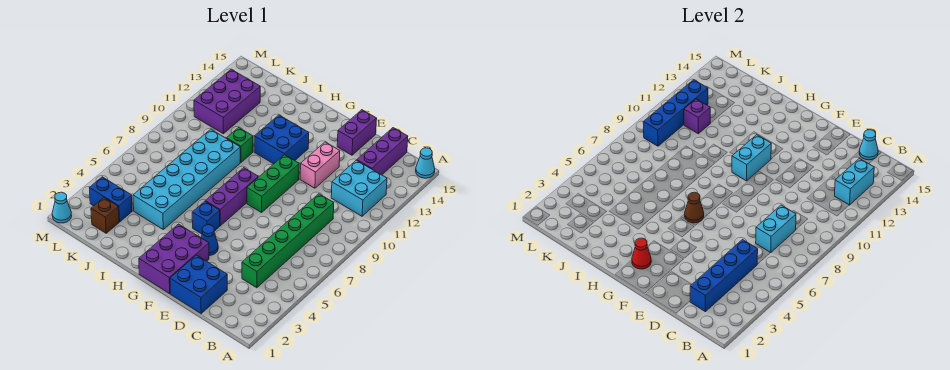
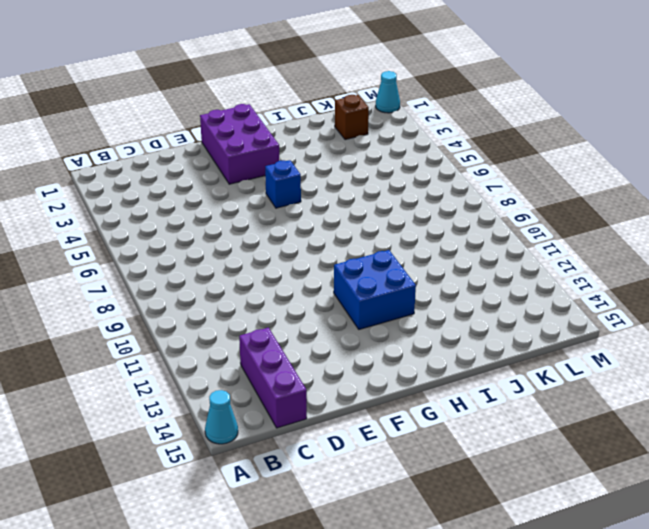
none -> cyan 2x2 brick [331,160,387,216]
none -> green 1x6 brick [242,194,334,288]
none -> blue 2x2 brick [170,255,227,313]

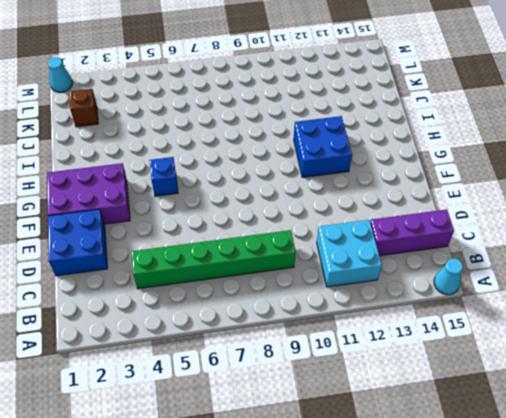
none -> pink 1x2 brick [300,142,340,188]
none -> purple 1x2 brick [337,110,377,155]
none -> blue 1x1 cone [201,225,218,256]

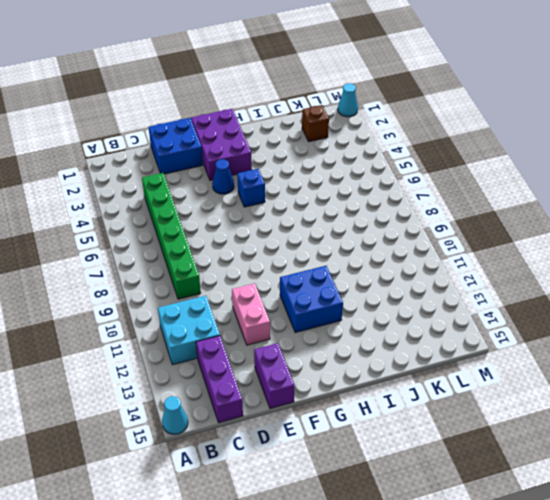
none -> green 1x3 brick [247,155,299,213]
none -> purple 1x3 brick [205,168,258,226]
none -> cyan 2x6 brick [133,129,240,229]

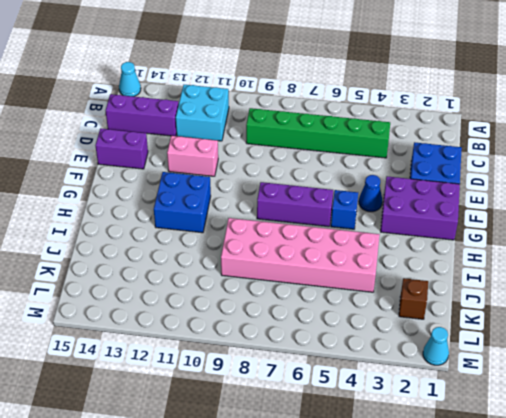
pink 2x6 brick [221,218,380,292] -> cyan 2x6 brick [133,129,240,229]
none -> green 1x3 brick [247,155,299,213]
none -> green 1x1 brick [226,128,253,163]
none -> blue 1x2 brick [90,177,132,222]

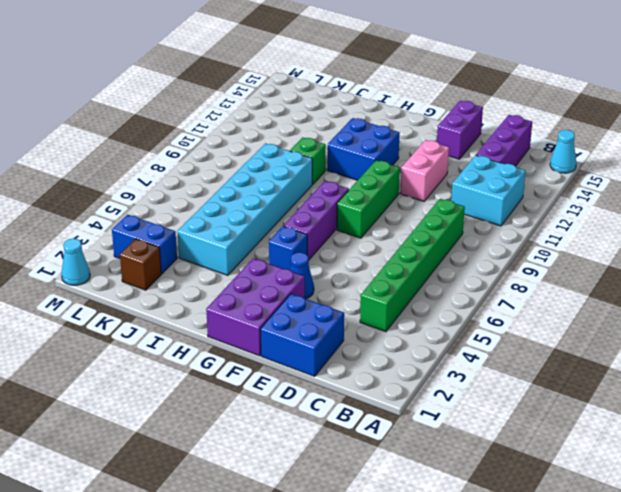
none -> purple 2x3 brick [194,69,260,134]
none -> cyan 1x2 brick [835,158,874,205]
none -> blue 1x4 brick [690,240,758,312]

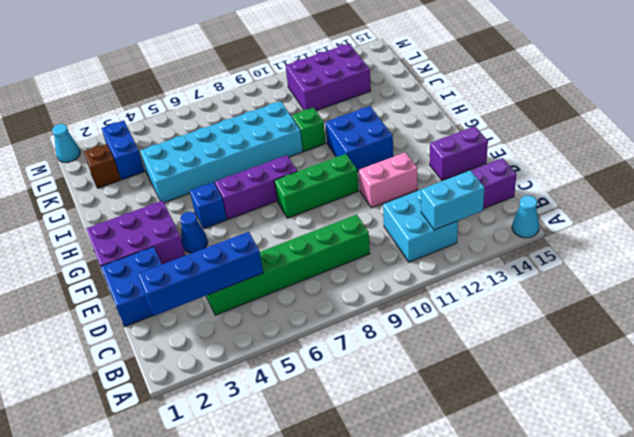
none -> cyan 1x2 brick [756,205,796,252]
none -> cyan 1x1 cone [859,130,878,160]
none -> red 1x1 cone [632,238,651,269]

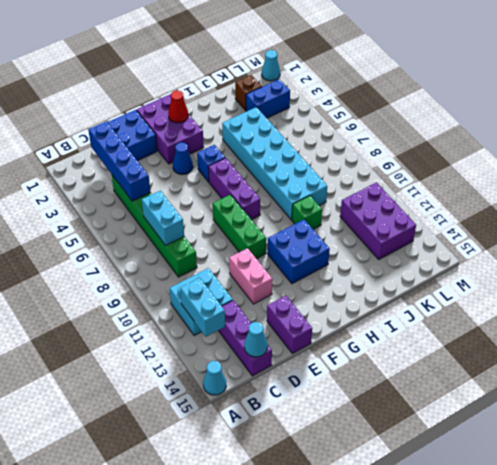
none -> brown 1x1 cone [685,192,704,223]
none -> cyan 1x2 brick [732,135,771,181]
none -> purple 1x1 brick [684,99,710,134]

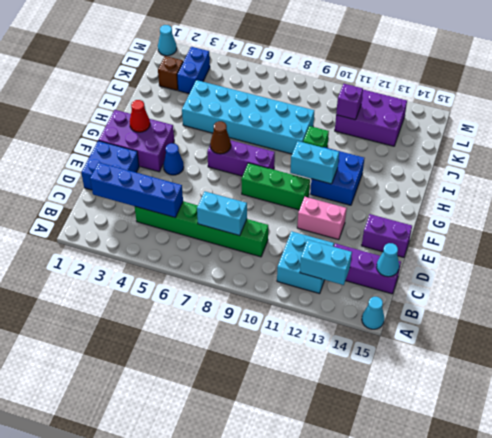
none -> blue 1x1 brick [192,201,220,234]
none -> blue 1x4 brick [643,80,708,146]

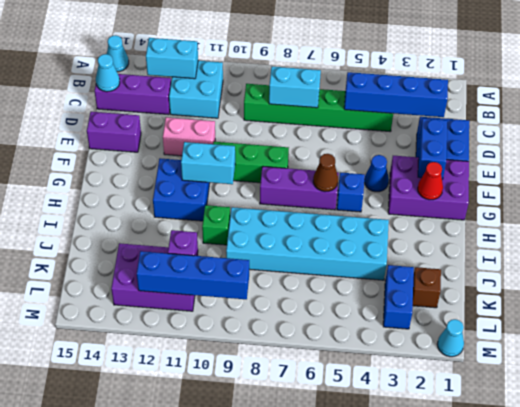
blue 1x2 brick [418,118,447,179] -> none

